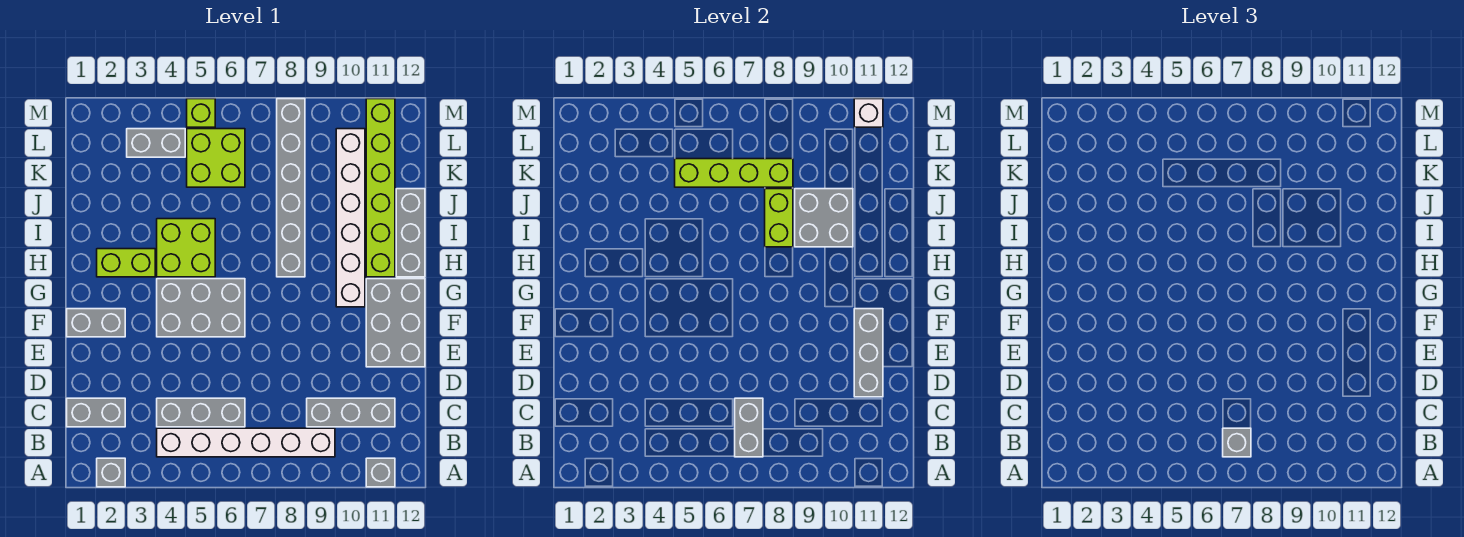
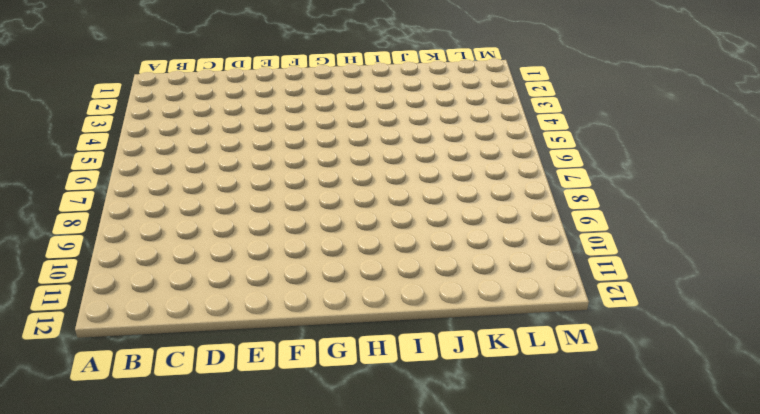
none -> grey 1x1 brick [97,458,125,487]
none -> grey 1x1 brick [366,458,395,487]
none -> white 1x6 brick [157,428,335,457]

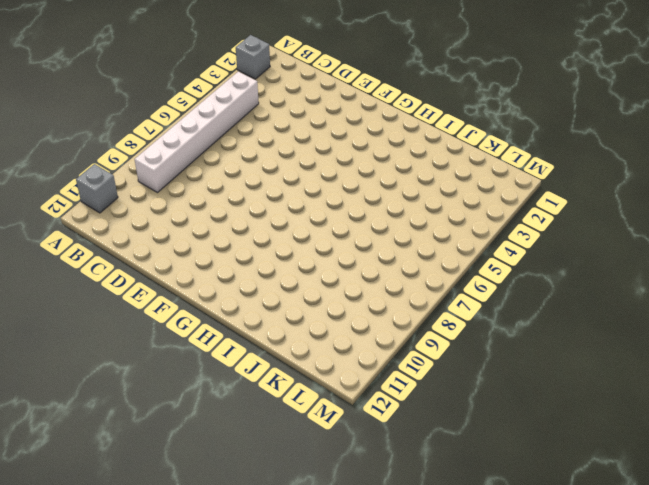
none -> grey 1x2 brick [67,398,125,427]
none -> grey 1x3 brick [157,398,245,427]
none -> grey 1x3 brick [307,398,395,427]

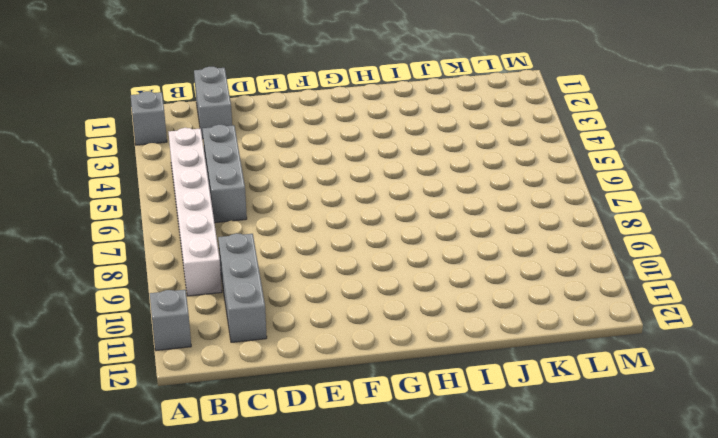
none -> grey 2x3 brick [366,279,425,367]
none -> grey 1x2 brick [67,309,125,337]
none -> grey 2x3 brick [157,279,245,337]

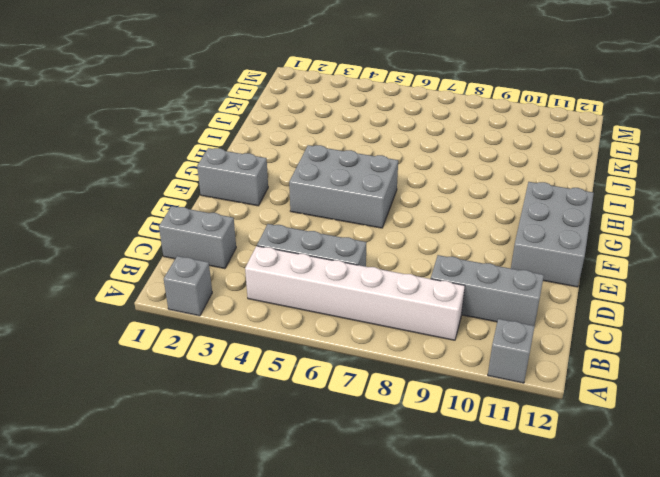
none -> white 1x6 brick [336,129,365,307]
none -> lime 1x2 brick [97,249,155,277]
none -> lime 2x2 brick [157,219,215,277]

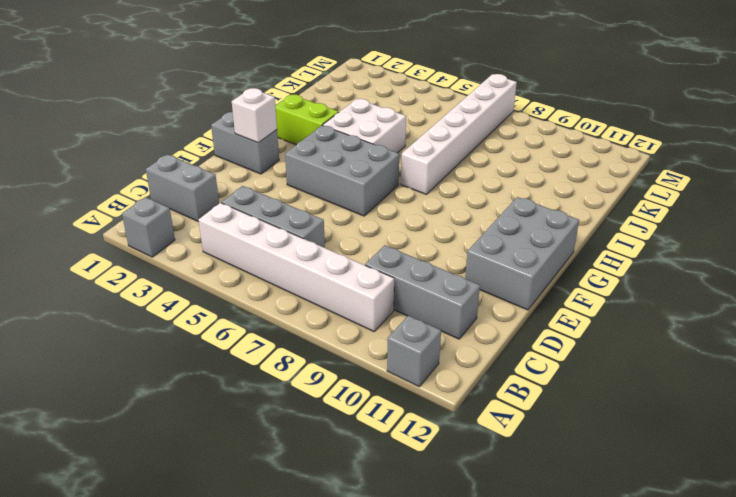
white 1x1 brick [232,88,277,143] -> white 1x1 brick moved to [854,99,883,127]
white 2x2 brick [323,99,406,153] -> lime 2x2 brick [157,219,215,277]
white 1x6 brick [401,74,517,194] -> white 1x6 brick moved to [336,129,365,307]
none -> grey 1x6 brick [277,99,305,277]
none -> lime 1x6 brick [366,99,395,277]
none -> grey 1x3 brick [396,189,425,277]

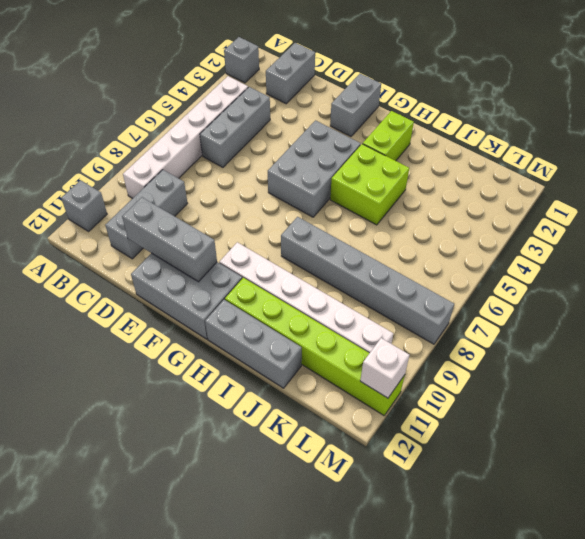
none -> lime 2x2 brick [187,129,245,187]
none -> grey 1x2 brick [127,129,185,157]
none -> lime 1x1 brick [187,99,215,127]

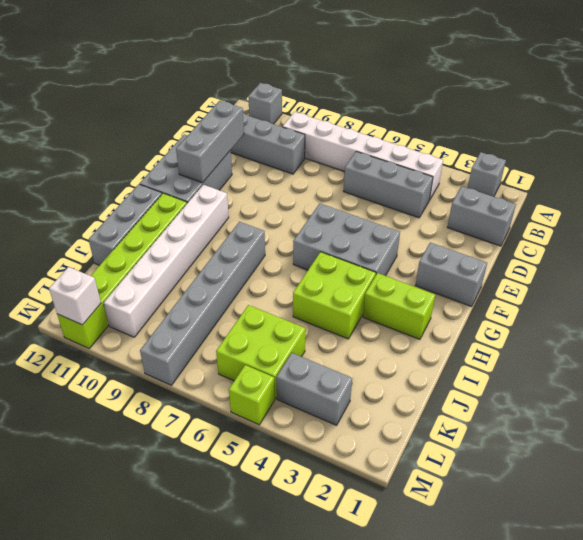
none -> grey 1x2 brick [735,398,763,457]
none -> lime 1x2 brick [765,189,793,247]
none -> grey 2x2 brick [795,189,853,247]

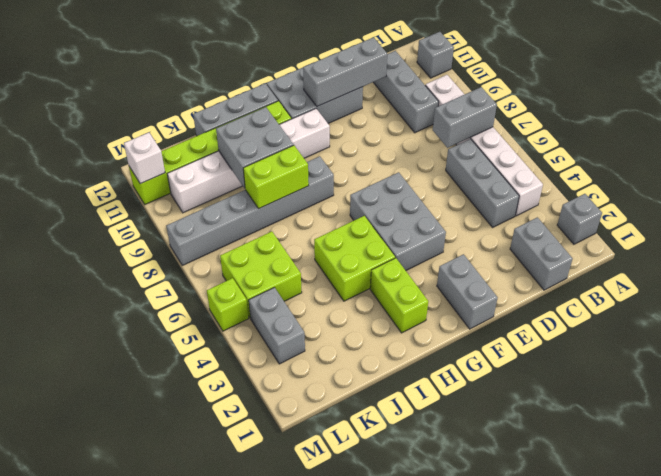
none -> lime 1x4 brick [675,159,793,187]
none -> grey 1x1 brick [1223,428,1251,457]

